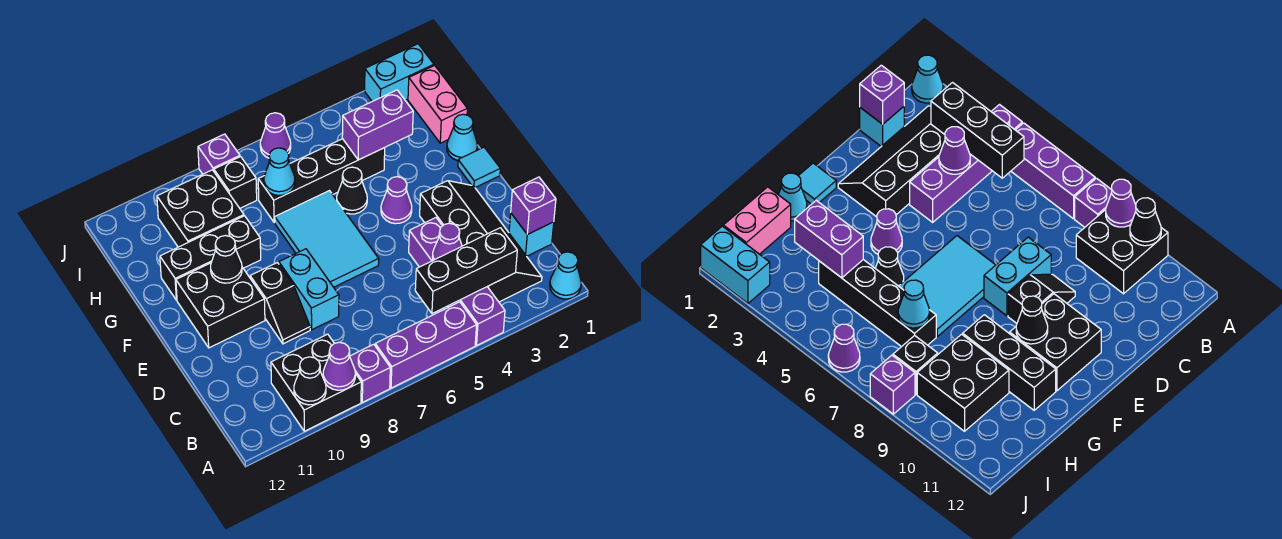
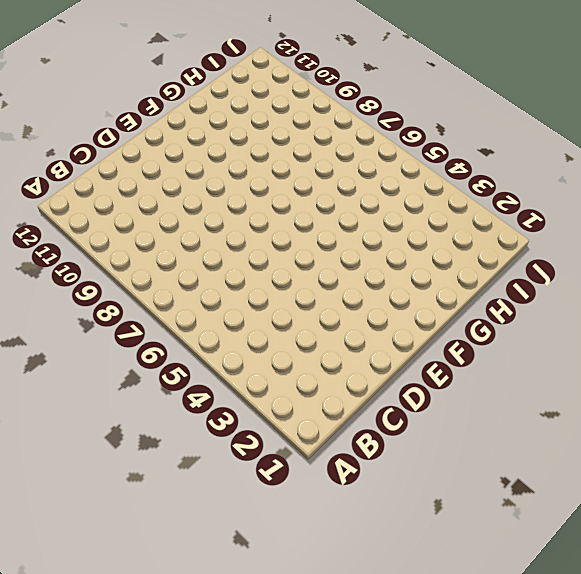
none -> cyan 1x1 cone [550,252,581,299]
none -> purple 1x4 brick [409,218,505,345]
none -> purple 1x3 brick [375,302,477,388]
none -> purple 1x1 brick [350,344,390,402]

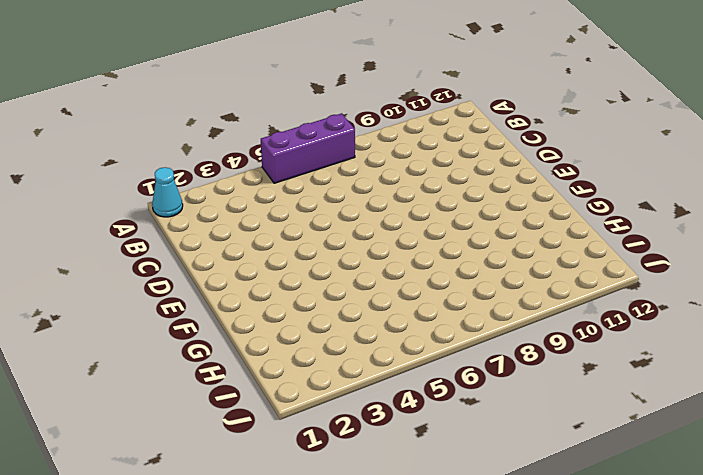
none -> purple 1x4 brick [409,218,505,345]
none -> purple 1x1 brick [350,344,390,402]
none -> black 2x2 brick [271,334,361,431]
none -> black 2x4 slope [420,181,542,302]

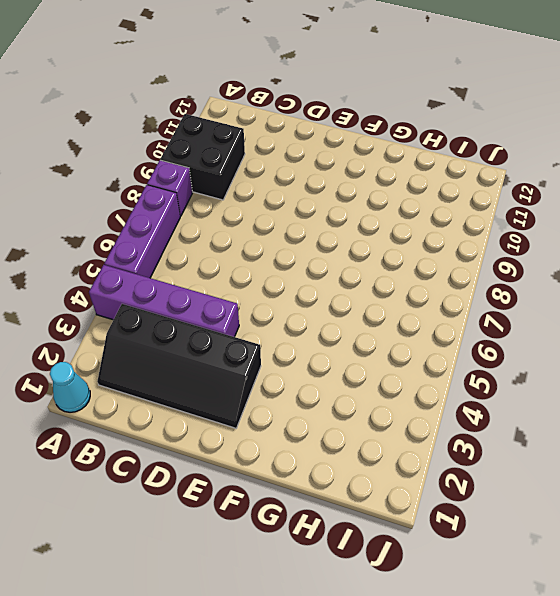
none -> cyan 1x1 brick [509,214,554,256]
none -> cyan 1x2 brick [279,249,339,330]
none -> black 1x2 slope [250,263,310,344]
none -> cyan 2x3 tile [275,191,379,287]

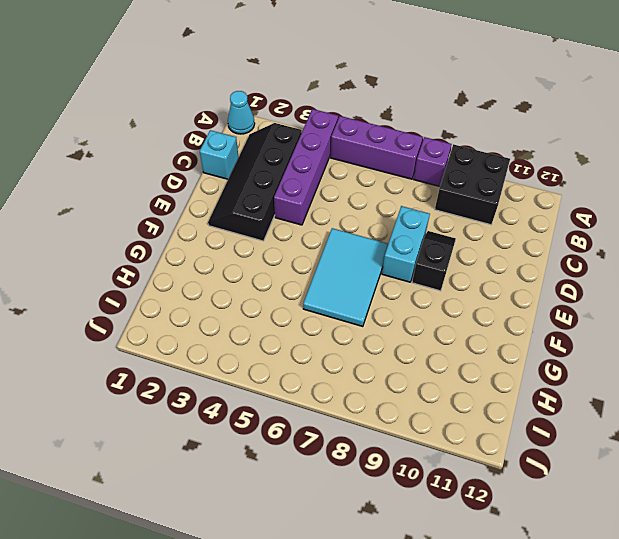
none -> black 2x2 brick [176,263,265,348]
none -> cyan 1x1 tile [458,147,500,187]
none -> purple 1x1 cone [381,177,412,224]
none -> cyan 1x1 cone [447,114,477,160]

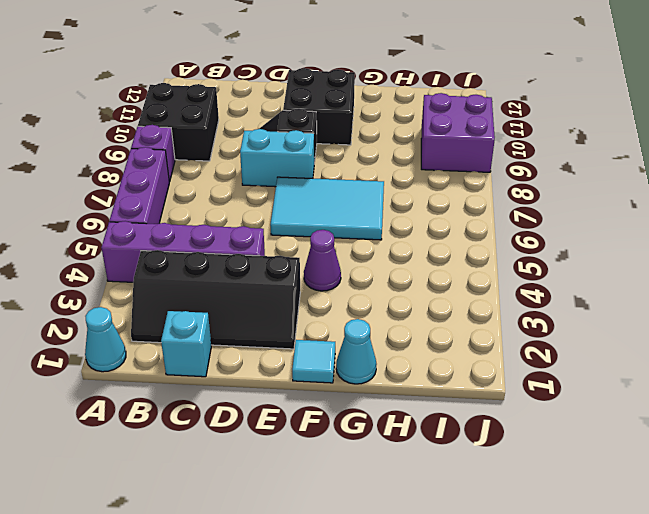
purple 2x2 brick [421,93,495,172] -> black 2x2 brick [157,170,244,247]
none -> black 1x1 cone [337,167,367,214]
none -> black 1x3 brick [160,216,261,300]
none -> pink 1x2 brick [408,65,467,143]
none -> black 1x4 brick [258,139,385,223]

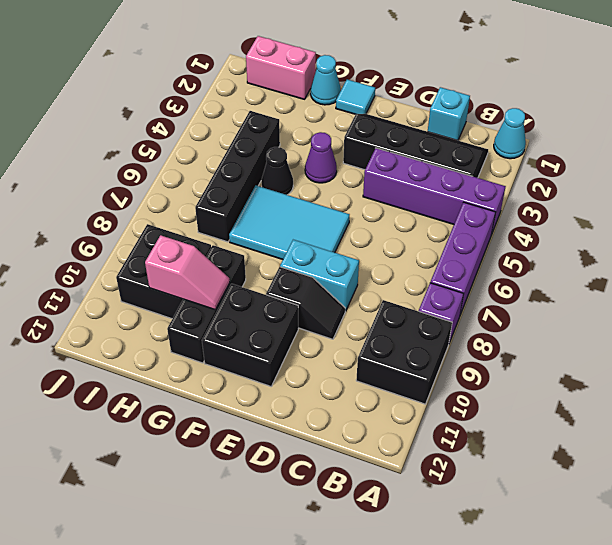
pink 1x2 slope [145,235,230,310] -> none
none -> black 1x1 brick [214,157,257,208]
none -> cyan 1x2 brick [365,44,434,101]
none -> purple 1x1 cone [260,113,291,158]
none -> purple 1x1 brick [198,134,240,174]

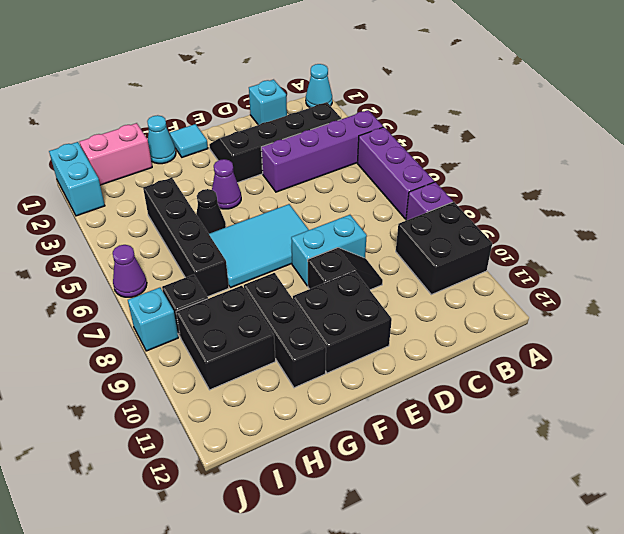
cyan 1x1 brick [128,288,178,351] -> purple 1x1 brick [198,134,240,174]
none -> purple 1x1 cone [323,342,355,390]
none -> black 1x1 cone [294,357,326,405]
none -> black 1x3 brick [415,228,517,313]
none -> purple 1x1 brick [511,177,556,235]

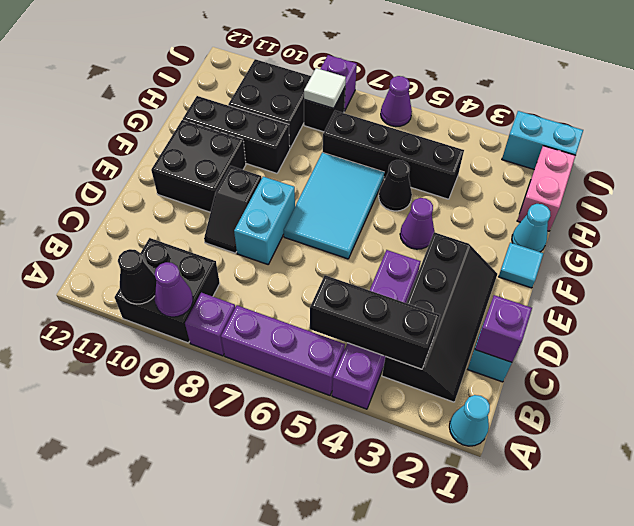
white 1x1 tile [304,68,346,108] -> none
none -> purple 1x1 cone [433,223,462,260]
none -> black 1x1 cone [211,236,242,283]
none -> purple 1x2 brick [342,90,413,160]
none -> cyan 1x1 cone [264,148,295,195]

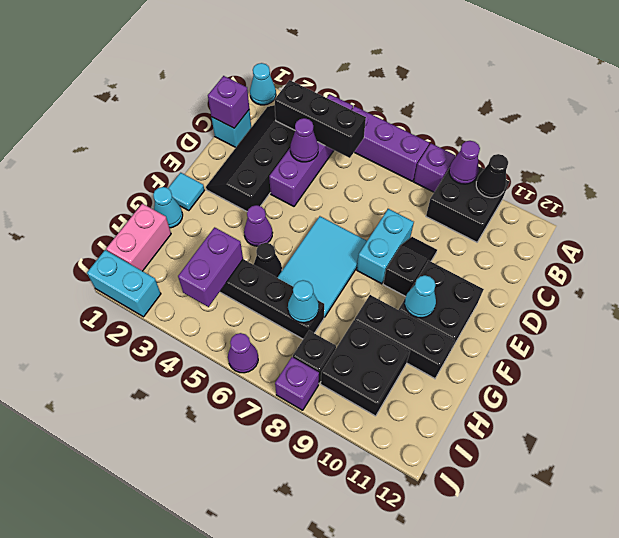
cyan 1x1 cone [405,275,436,318] -> black 1x1 cone [211,236,242,283]
purple 1x2 brick [178,227,243,307] -> purple 1x2 brick turned to [342,90,413,160]

